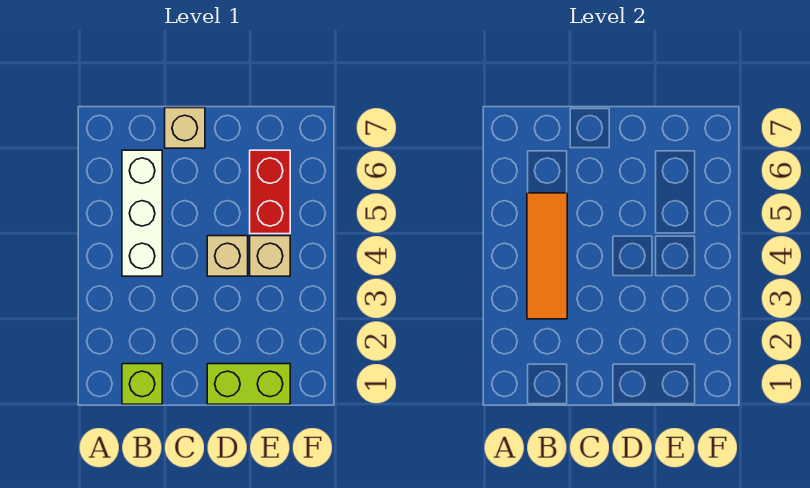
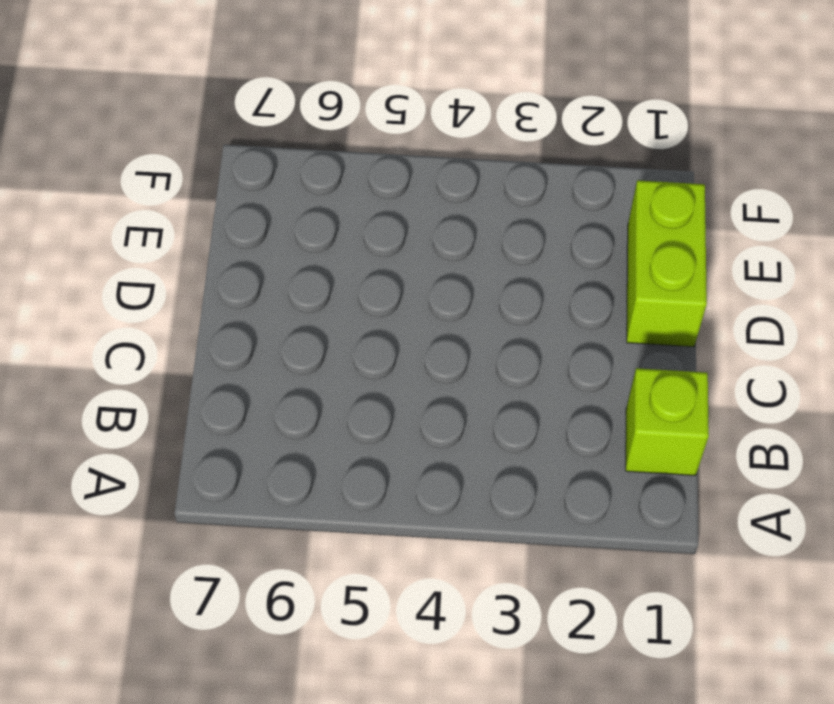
none -> white 1x3 brick [122,150,162,276]
none -> tan 1x1 brick [165,108,205,148]

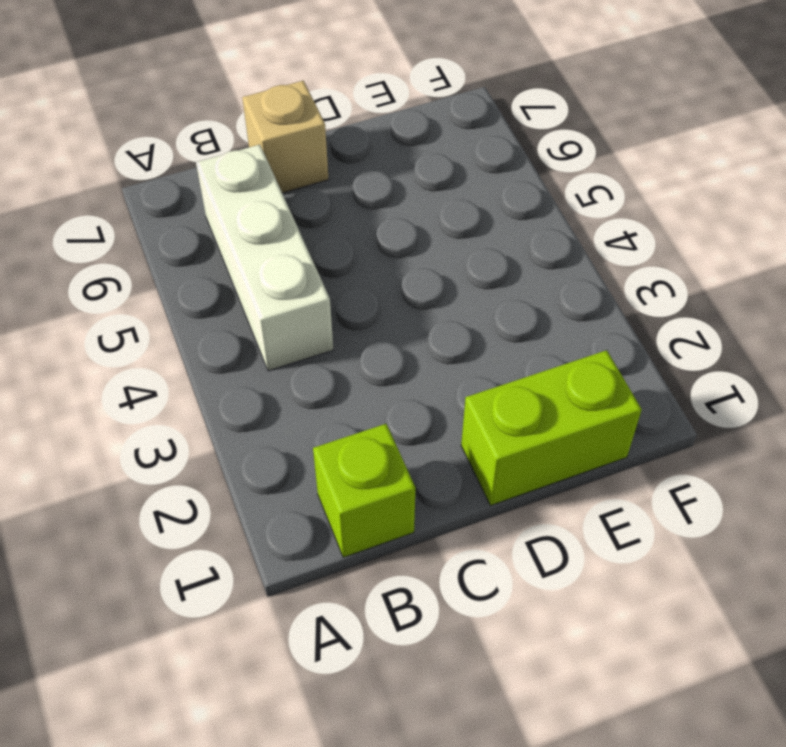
none -> tan 1x1 brick [207,236,248,276]
none -> tan 1x1 brick [250,236,290,276]

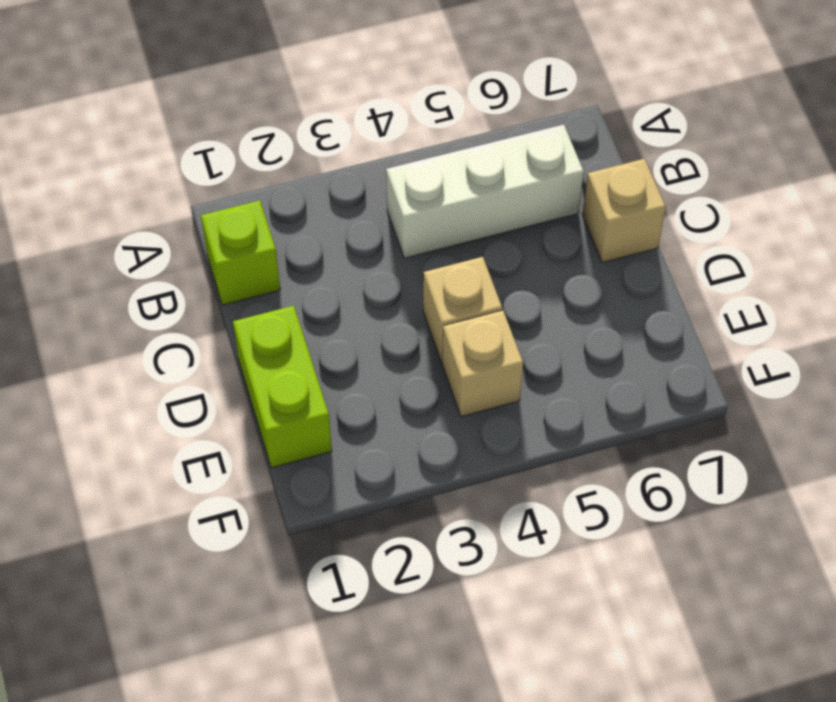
none -> red 1x2 brick [250,150,290,234]
none -> orange 1x3 tile [527,193,567,319]

